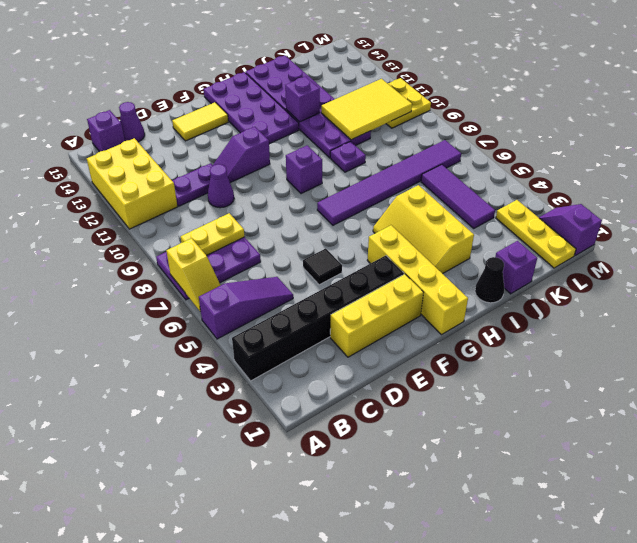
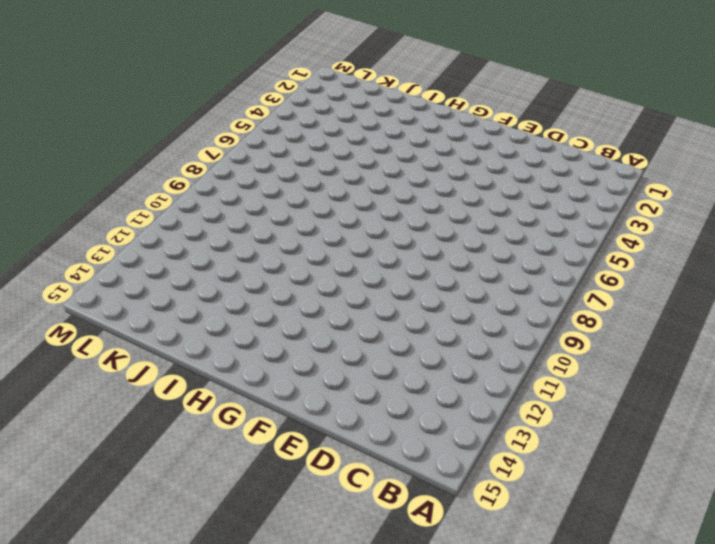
none -> black 1x6 brick [232,256,404,381]
none -> purple 1x3 slope [199,277,293,339]
none -> purple 2x3 plate [156,237,261,300]

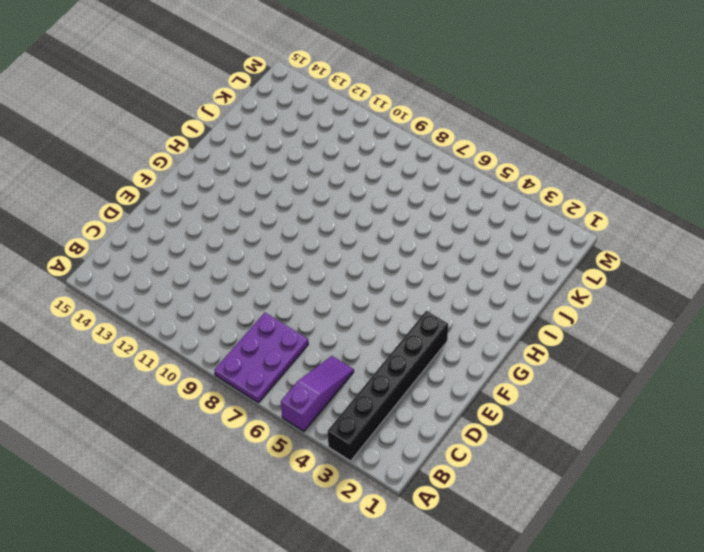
none -> yellow 2x3 brick [87,138,178,229]
none -> purple 1x1 brick [87,110,125,152]
none -> purple 1x2 plate [172,163,213,206]

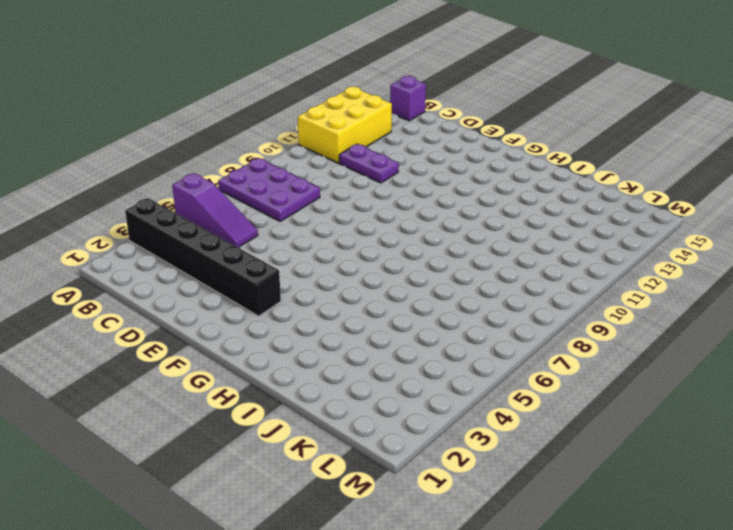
none -> purple 1x1 cone [119,102,145,142]
none -> yellow 1x3 brick [330,274,424,357]
none -> purple 1x1 cone [208,164,234,208]

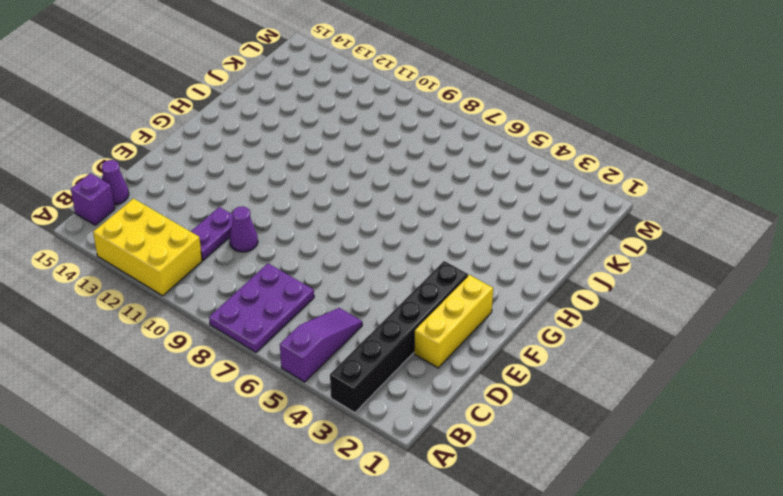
none -> black 1x1 tile [303,248,342,285]
none -> purple 1x2 slope [213,127,270,183]
none -> yellow 1x2 tile [172,102,228,141]

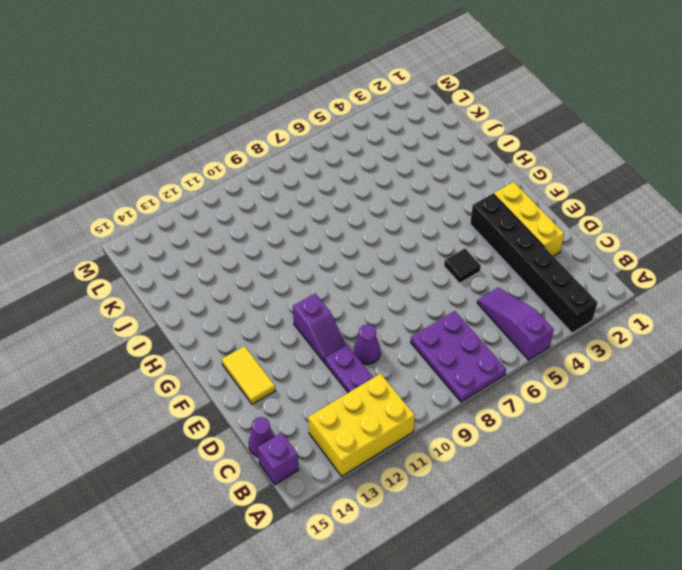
none -> yellow 1x4 brick [367,225,468,335]
none -> purple 1x6 tile [317,140,461,225]
none -> purple 1x1 brick [286,145,322,194]

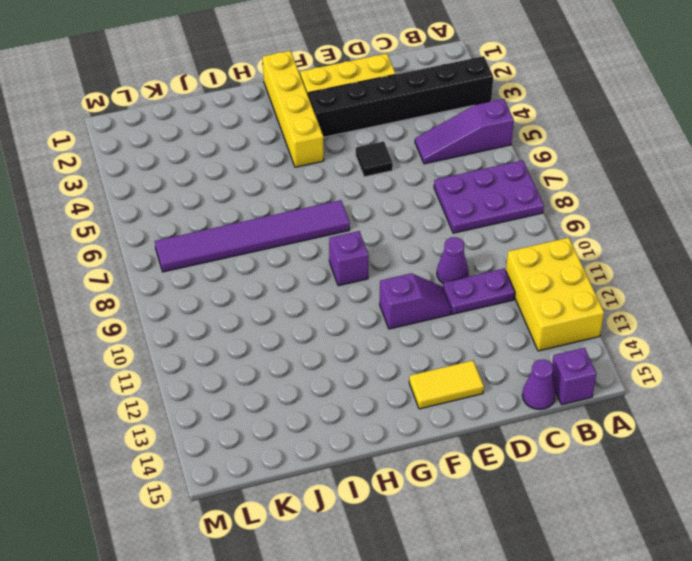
none -> purple 2x4 plate [203,72,299,144]
none -> yellow 2x3 slope [373,185,474,274]
none -> black 1x1 cone [475,257,504,303]

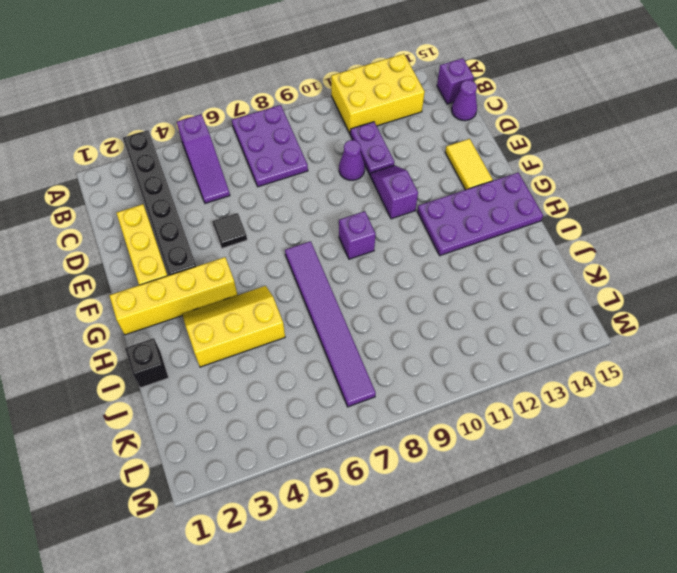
black 1x1 brick [125,338,169,388] -> black 1x1 cone [475,257,504,303]
none -> purple 1x1 plate [330,141,366,172]
none -> purple 2x6 plate [246,55,371,158]
none -> purple 1x1 brick [495,241,537,294]

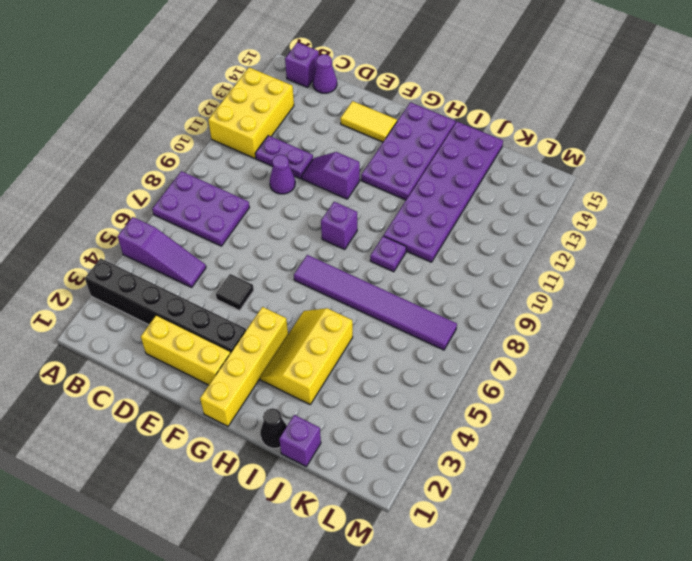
none -> purple 1x3 tile [421,165,495,229]
none -> yellow 1x3 plate [496,200,576,268]
none -> yellow 2x2 plate [386,78,431,128]

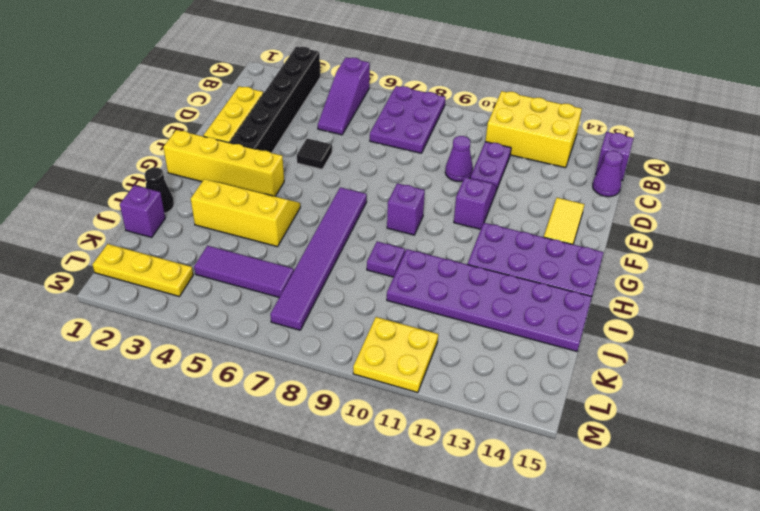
none -> purple 1x2 slope [539,204,602,256]
none -> yellow 1x2 slope [166,238,221,311]
none -> yellow 1x2 plate [181,213,244,255]

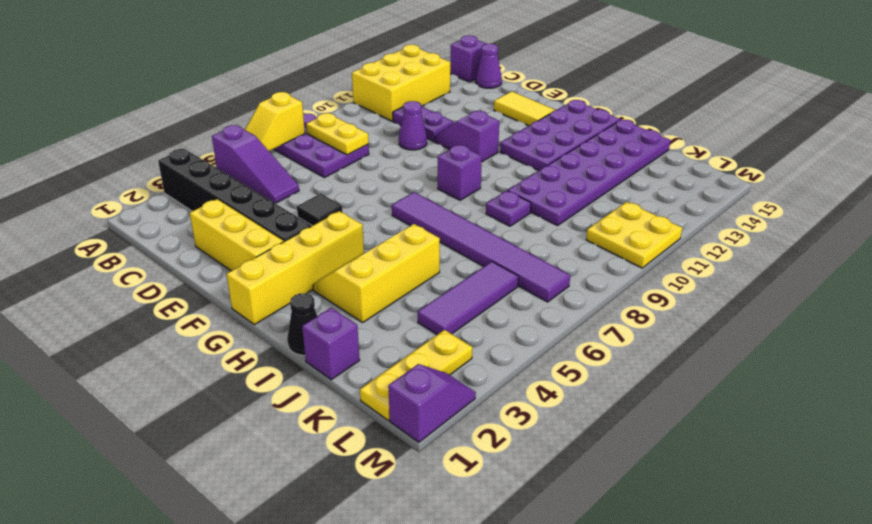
none -> purple 1x1 brick [285,76,320,122]
none -> yellow 2x3 tile [321,79,412,140]

